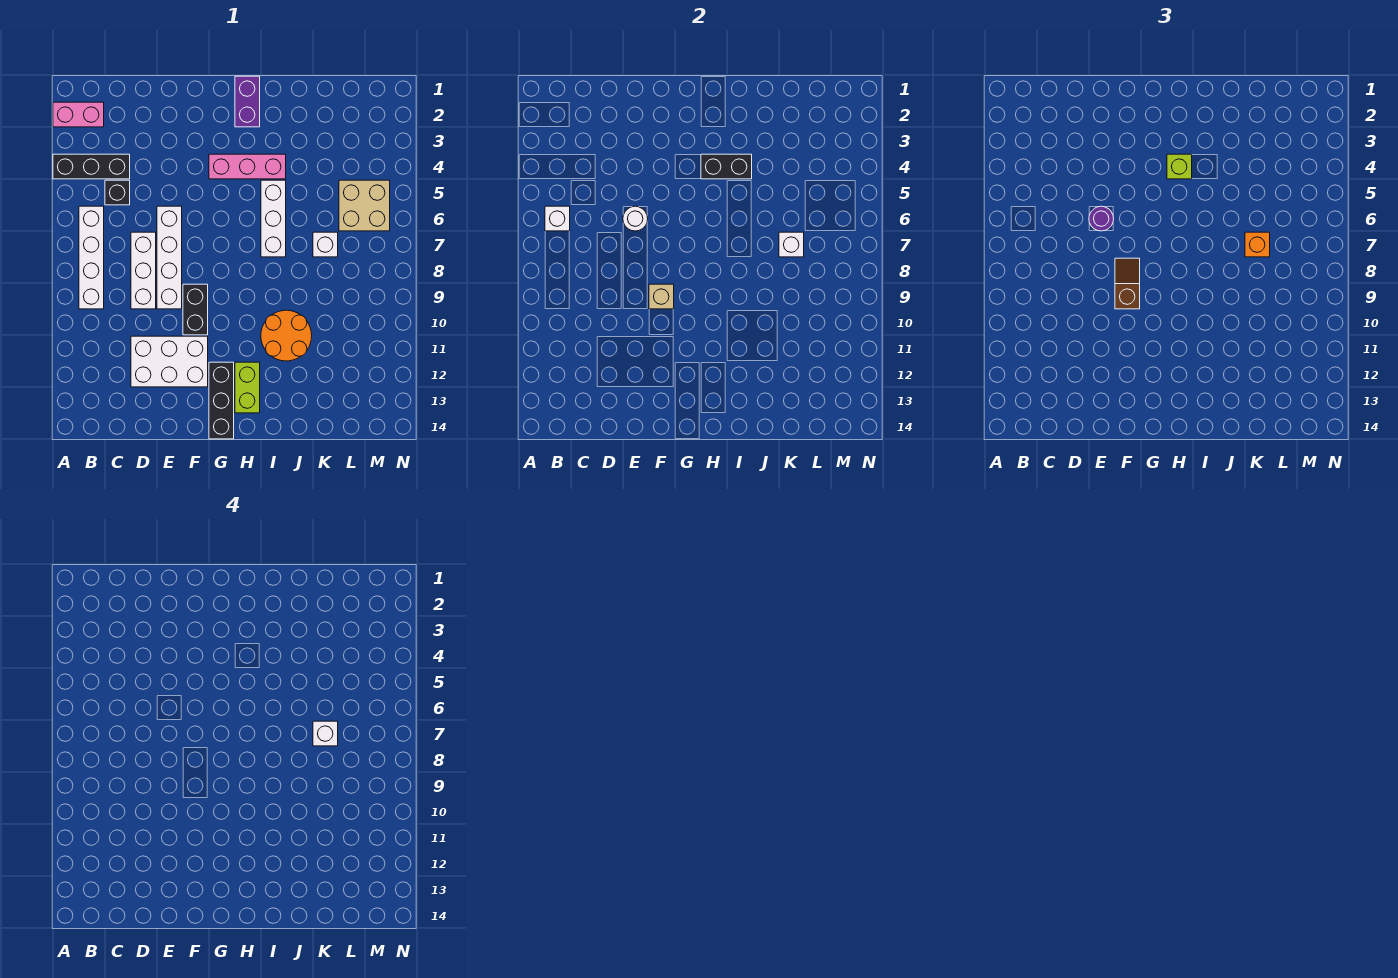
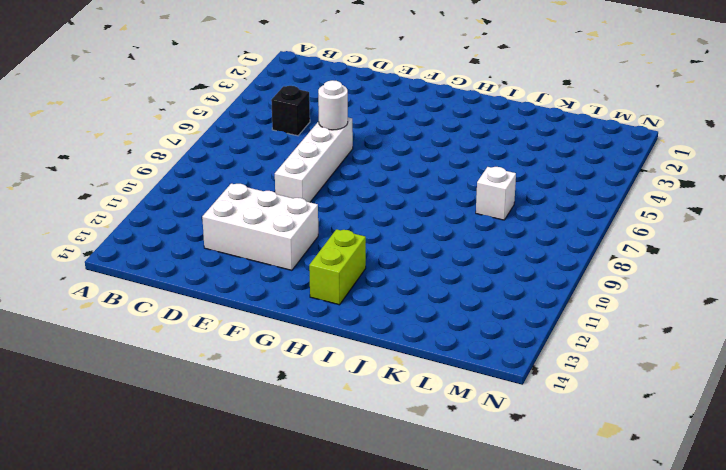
none -> pink 1x2 brick [53,102,104,127]
none -> black 1x3 brick [53,154,130,179]
none -> white 1x4 brick [79,206,104,309]

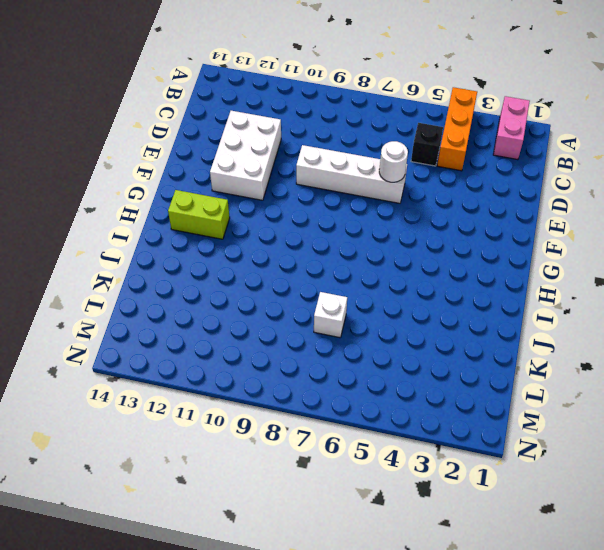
orange 1x3 brick [437,87,477,171] -> black 1x3 brick [53,154,130,179]
none -> white 1x4 brick [79,206,104,309]
none -> white 1x3 brick [131,232,156,309]
none -> black 1x2 brick [183,284,208,335]

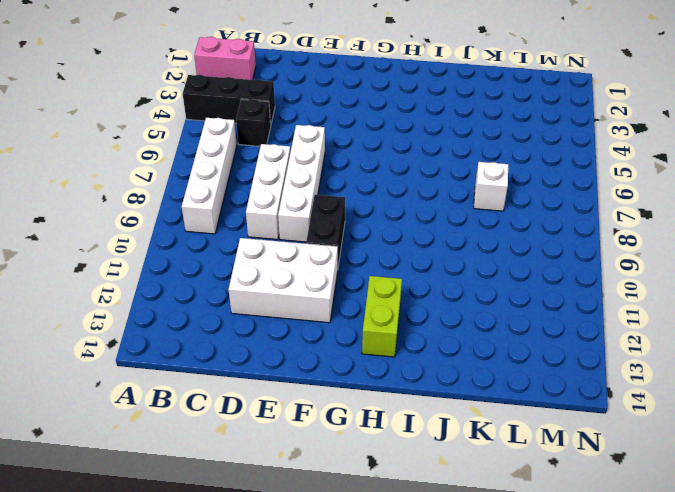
none -> pink 1x3 brick [209,154,286,179]
none -> black 1x3 brick [209,362,234,439]
none -> purple 1x2 brick [235,76,260,127]

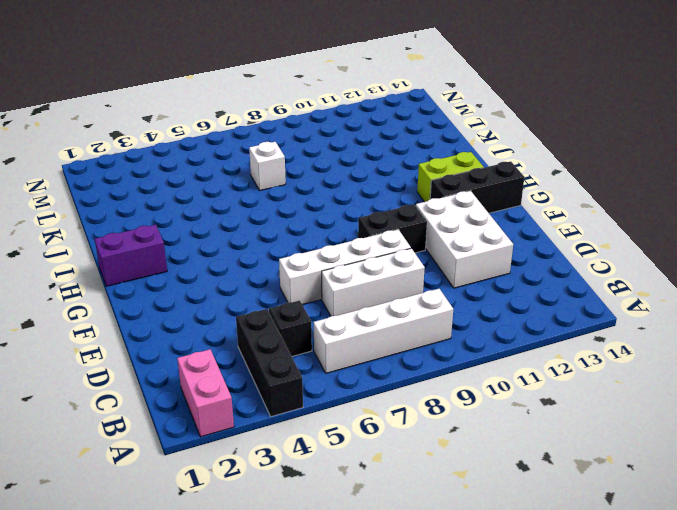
none -> pink 1x3 brick [209,154,286,179]
none -> white 1x3 brick [261,180,286,257]
none -> orange 2x2 round brick [261,310,312,361]

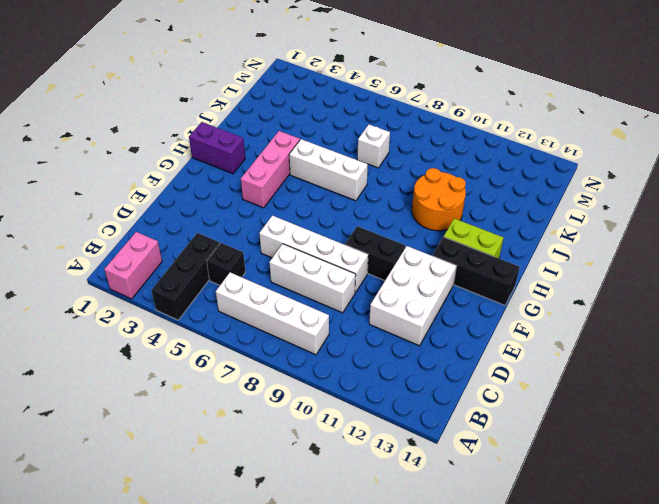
none -> tan 2x2 brick [339,180,390,231]
none -> white 1x1 brick [545,206,570,231]
none -> white 1x1 round brick [623,206,648,231]

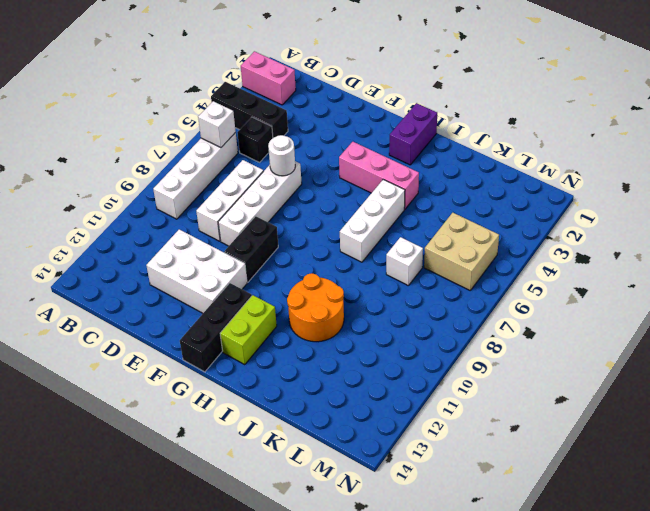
none -> tan 1x1 brick [649,284,674,309]
none -> black 1x2 brick [701,154,752,179]
none -> white 1x1 brick [779,232,804,257]

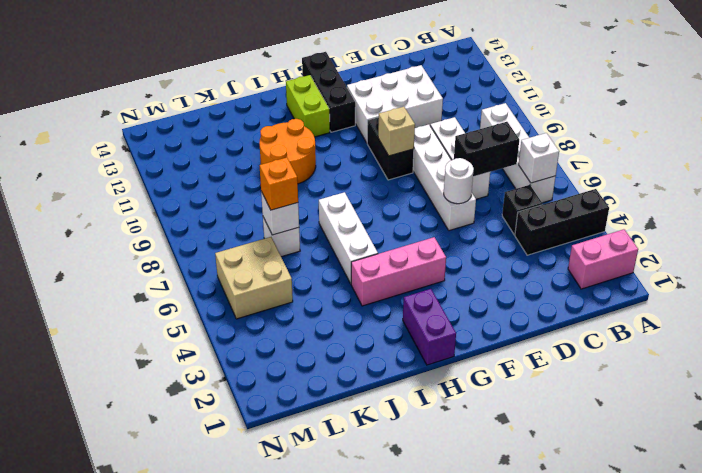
black 1x2 brick [454,122,519,177] -> black 1x2 brick moved to [701,154,752,179]
none -> purple 1x1 round brick [1089,206,1114,231]
none -> brown 1x2 slope [1115,258,1140,309]
none -> lime 1x1 brick [1167,154,1192,179]

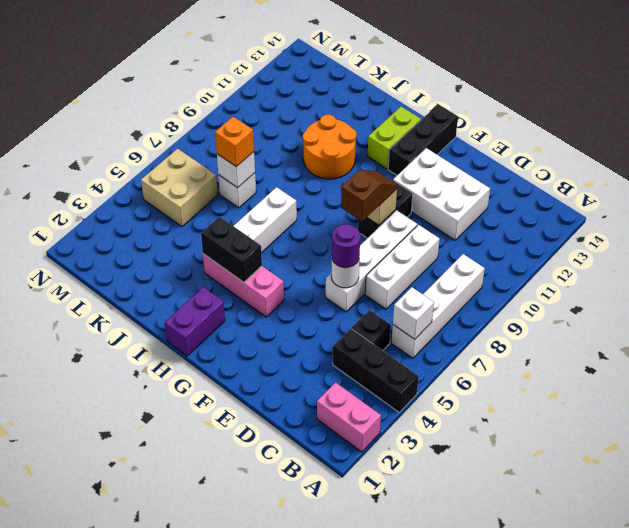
brown 1x2 slope [341,170,397,221] -> brown 1x2 slope turned to [1115,258,1140,309]
none -> lime 1x1 brick [1167,154,1192,179]
none -> white 1x1 brick [313,721,338,746]

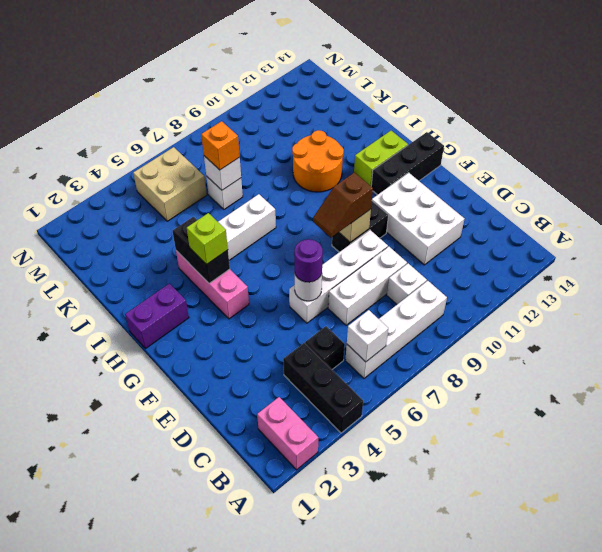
white 1x1 brick [387,263,427,304] -> white 1x1 brick moved to [313,721,338,746]

